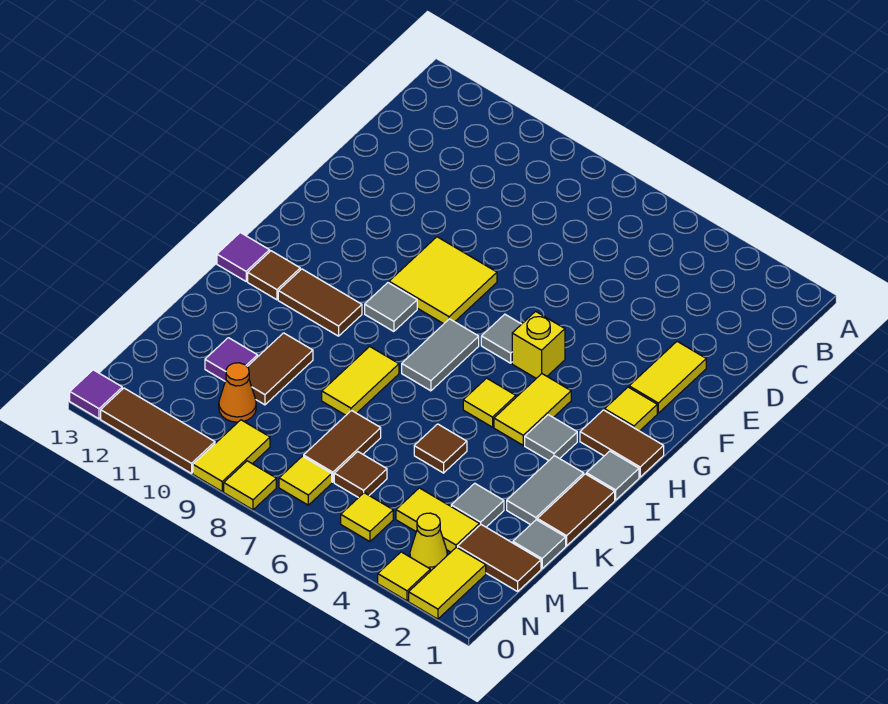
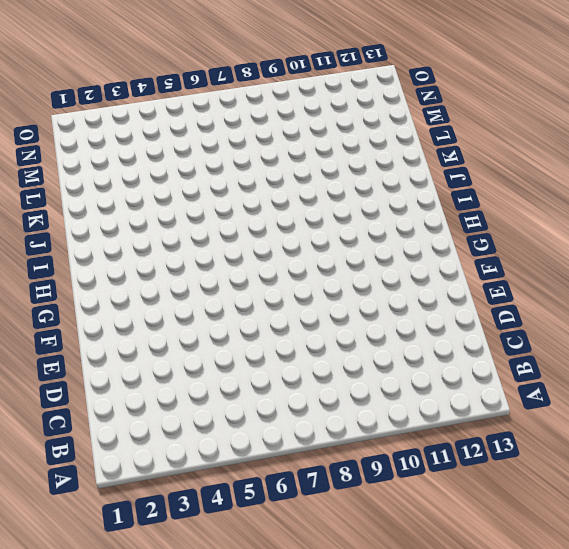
none -> yellow 1x2 tile [629,342,706,413]
none -> yellow 2x2 tile [389,237,497,324]
none -> yellow 1x1 tile [605,387,657,431]
none -> yellow 1x1 brick [512,311,565,378]

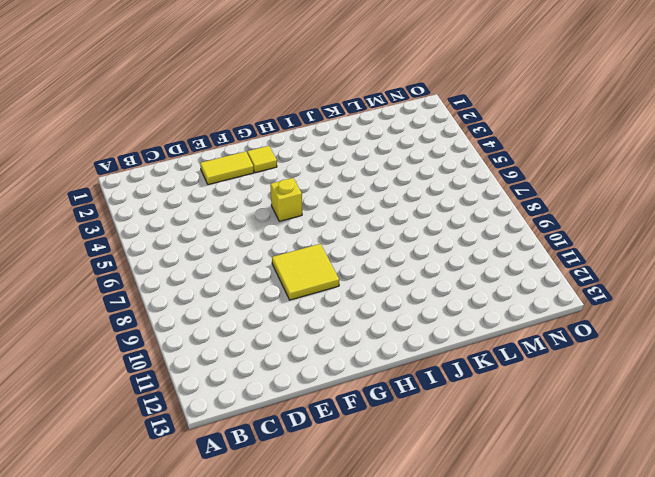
none -> grey 1x1 tile [481,314,521,363]
none -> brown 1x2 tile [580,410,664,477]
none -> yellow 1x2 tile [494,374,571,445]
none -> grey 1x2 tile [402,319,479,391]

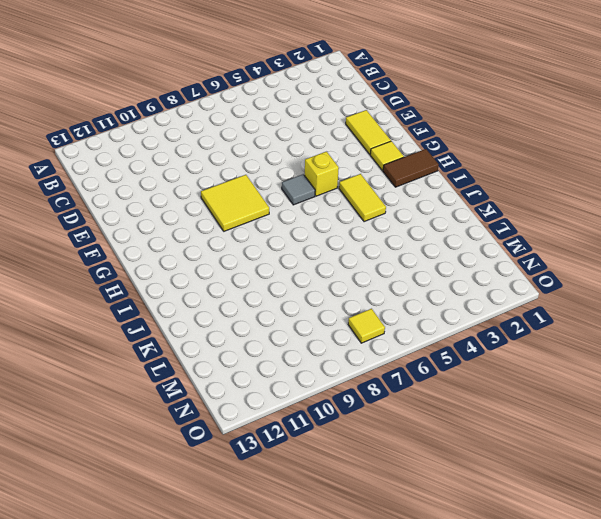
none -> grey 1x2 tile [402,319,479,391]
none -> grey 1x1 tile [365,283,417,331]
none -> grey 1x1 tile [586,451,639,500]
none -> grey 1x1 tile [525,415,577,461]

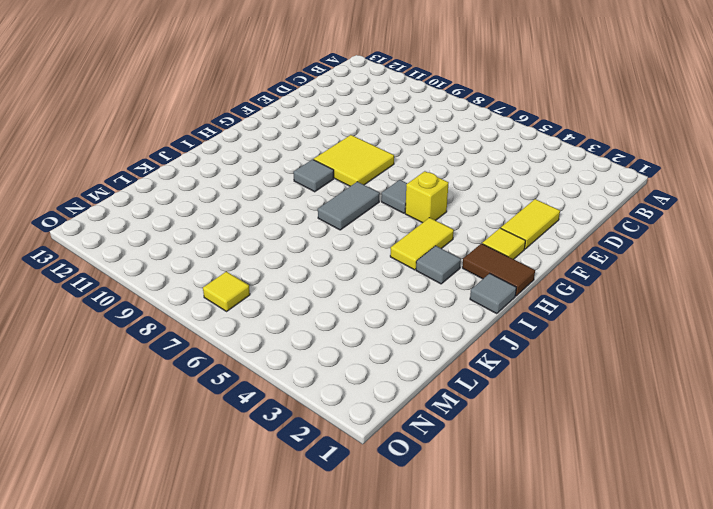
none -> yellow 1x1 tile [463,378,516,427]
none -> brown 1x2 tile [278,269,362,336]
none -> brown 1x1 tile [248,251,300,300]
none -> purple 1x1 tile [217,233,270,281]

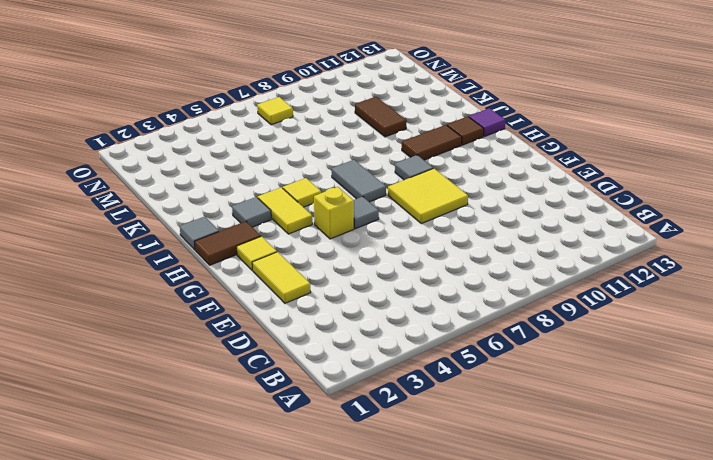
none -> brown 1x2 tile [537,474,615,546]
none -> grey 1x2 tile [507,456,584,525]
none -> yellow 1x2 tile [322,346,399,415]
none -> brown 1x1 tile [414,424,467,473]

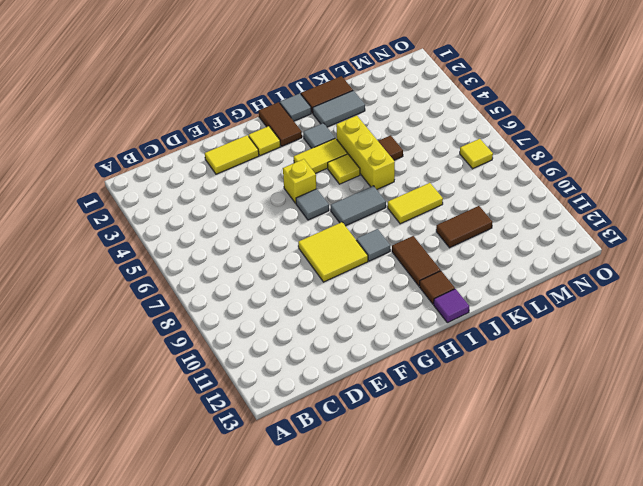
yellow 1x3 brick [336,116,395,189] -> none
none -> grey 1x1 tile [513,520,566,569]
none -> grey 1x1 tile [451,483,504,527]
none -> brown 1x2 tile [304,411,381,482]
none -> purple 1x1 tile [205,338,258,381]

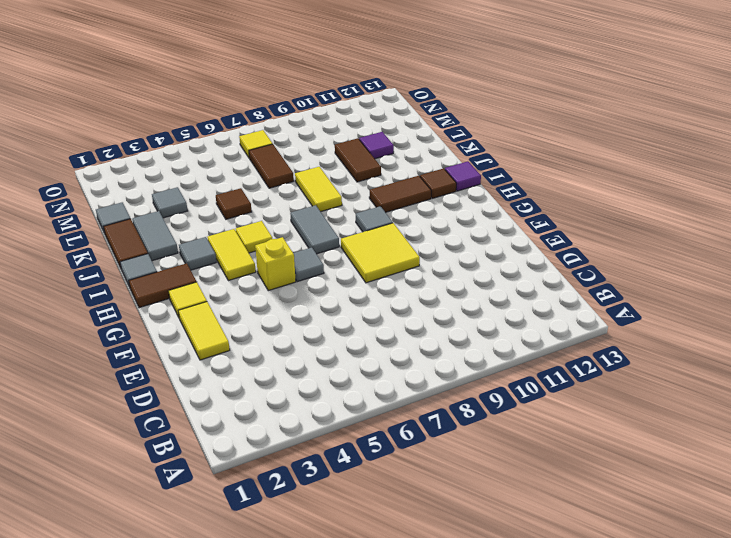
none -> brown 1x2 tile [458,525,541,591]
none -> yellow 1x2 tile [396,488,479,552]
none -> brown 1x1 tile [334,452,387,498]
none -> orange 1x1 cone [219,363,256,422]

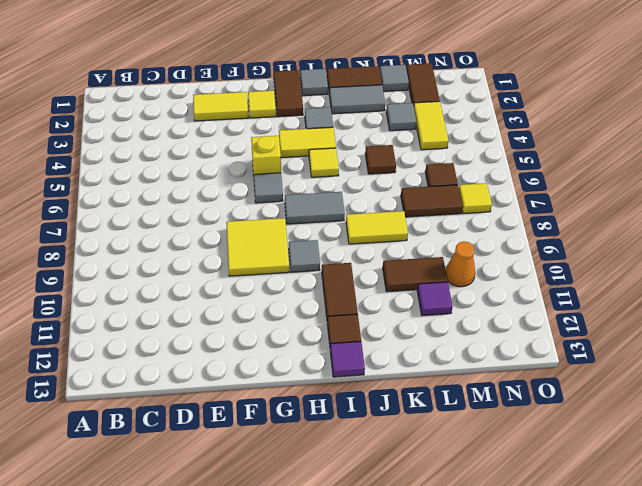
none -> yellow 1x2 tile [409,547,486,619]
none -> yellow 1x1 cone [410,513,447,571]
none -> yellow 1x1 tile [341,493,393,542]
none -> yellow 1x2 tile [193,420,270,491]

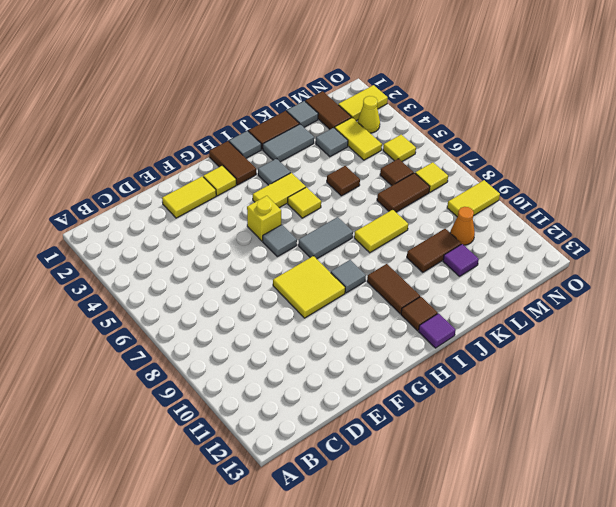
none -> yellow 1x1 tile [378,552,430,601]
none -> yellow 1x1 tile [224,461,276,510]
none -> brown 1x3 tile [101,388,215,473]
none -> purple 1x1 tile [70,370,122,419]

